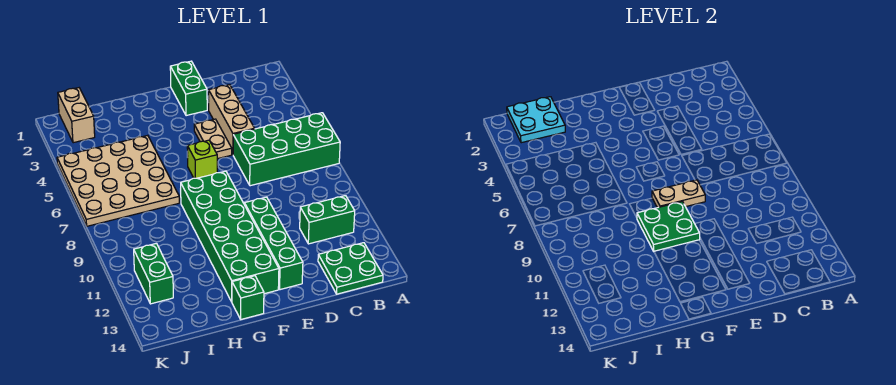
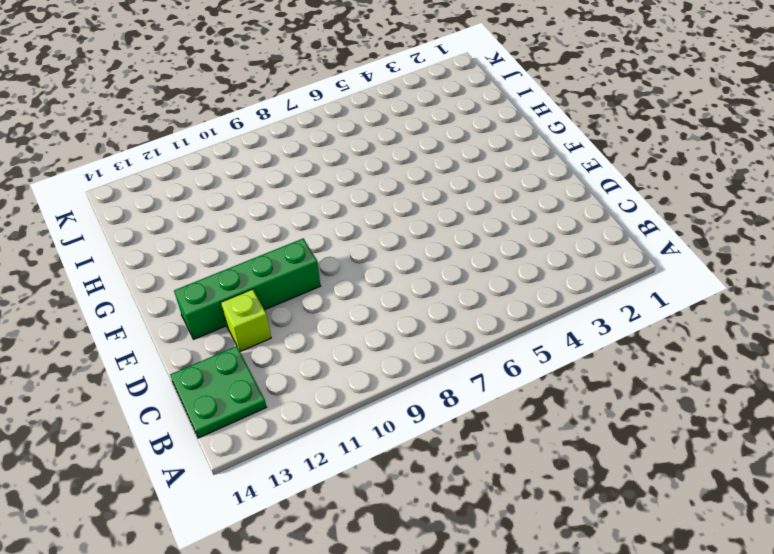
lime 1x1 brick [221,289,271,351] -> lime 1x1 brick moved to [187,140,217,178]
none -> green 2x4 brick [233,113,340,186]
none -> green 1x2 brick [300,196,355,244]
none -> tan 1x3 brick [209,85,255,154]

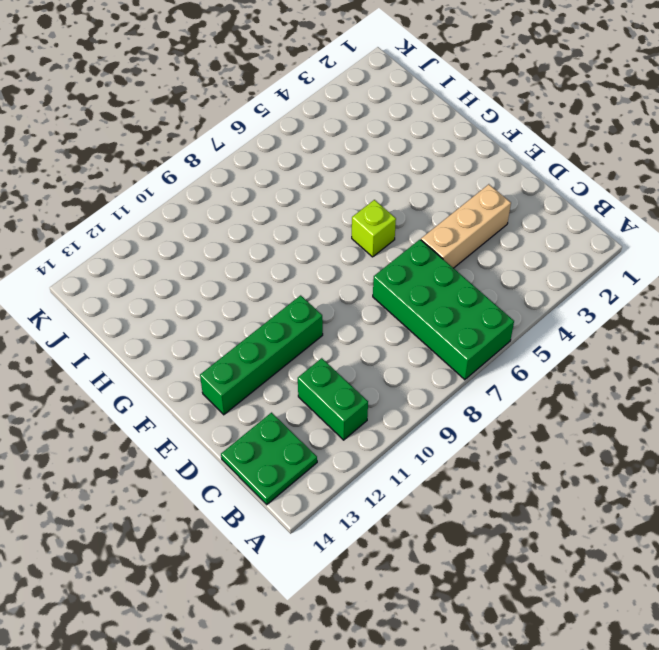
none -> green 1x2 brick [170,61,207,116]
none -> tan 1x2 plate [194,119,232,159]
none -> green 2x6 brick [181,171,279,302]

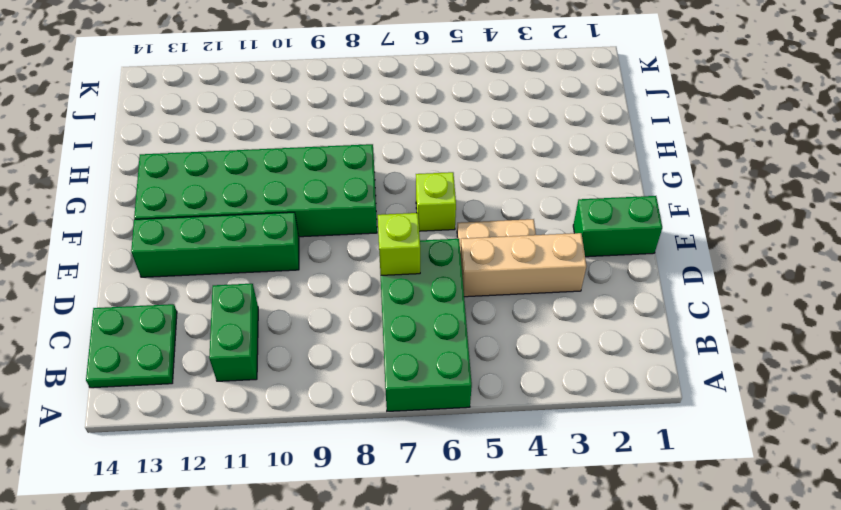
lime 1x1 brick [378,213,420,275] -> none
none -> green 1x1 brick [232,276,264,319]
none -> tan 4x4 plate [57,135,179,226]
none -> tan 1x2 brick [58,88,95,143]

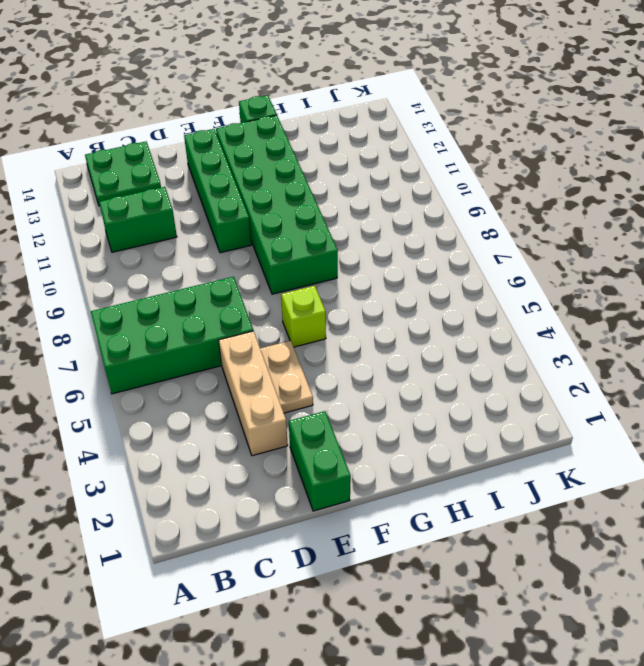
none -> tan 4x4 plate [57,135,179,226]
none -> tan 1x2 brick [58,88,95,143]
none -> green 1x2 brick [134,243,173,304]

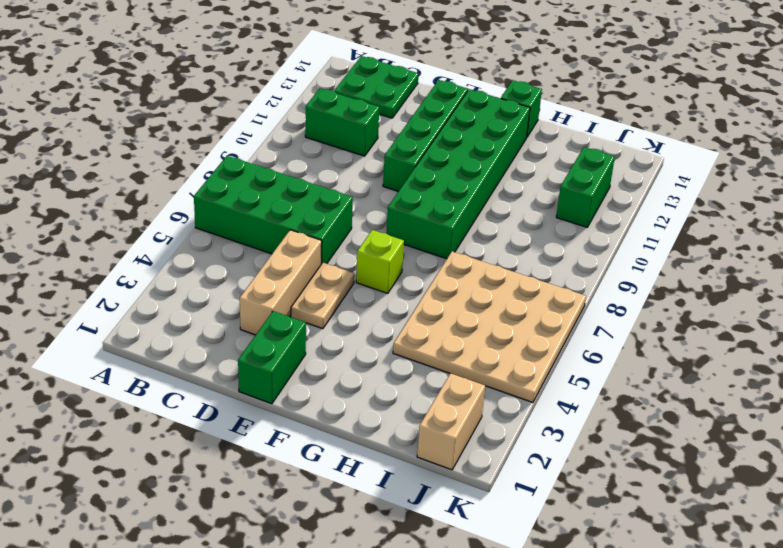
none -> tan 1x2 plate [652,180,705,208]
none -> green 2x2 plate [637,201,700,251]
none -> cyan 2x2 plate [507,97,565,143]

